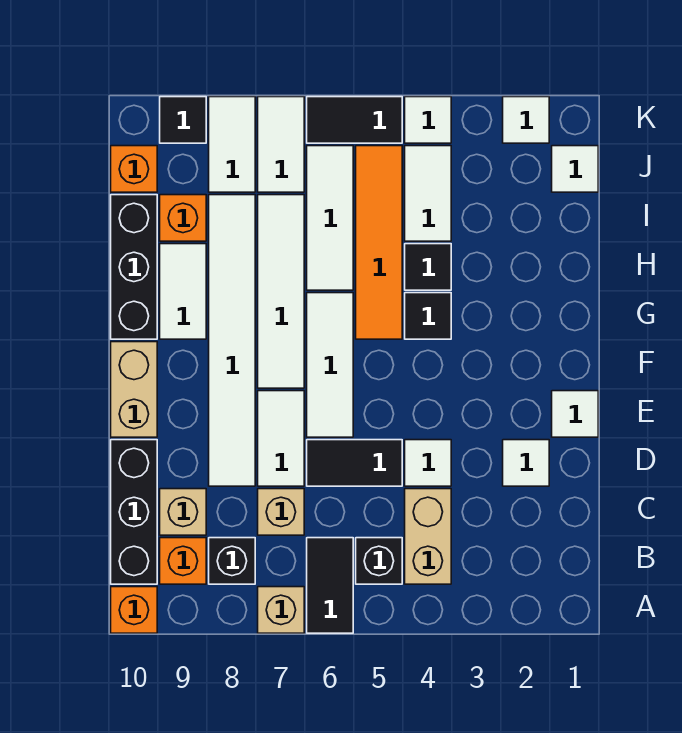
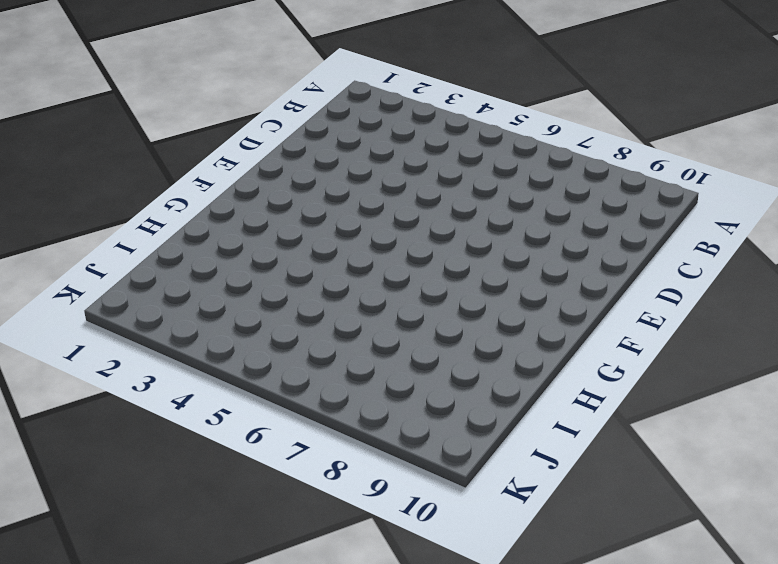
none -> black 1x2 tile [307,538,353,633]
none -> tan 1x1 brick [258,587,304,633]
none -> orange 1x1 brick [111,587,157,633]
none -> tan 1x2 brick [405,489,451,584]

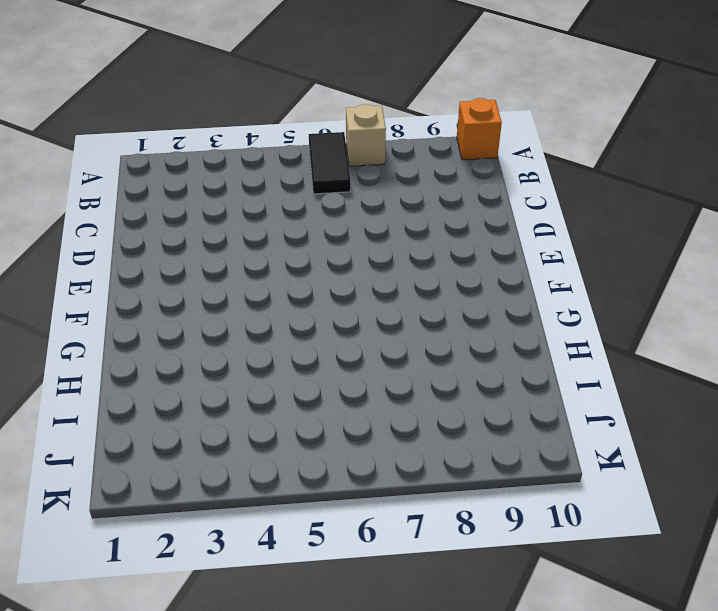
none -> tan 1x2 brick [405,489,451,584]
none -> black 1x1 brick [356,538,402,584]
none -> black 1x1 brick [209,538,255,584]
none -> orange 1x1 brick [160,538,206,584]

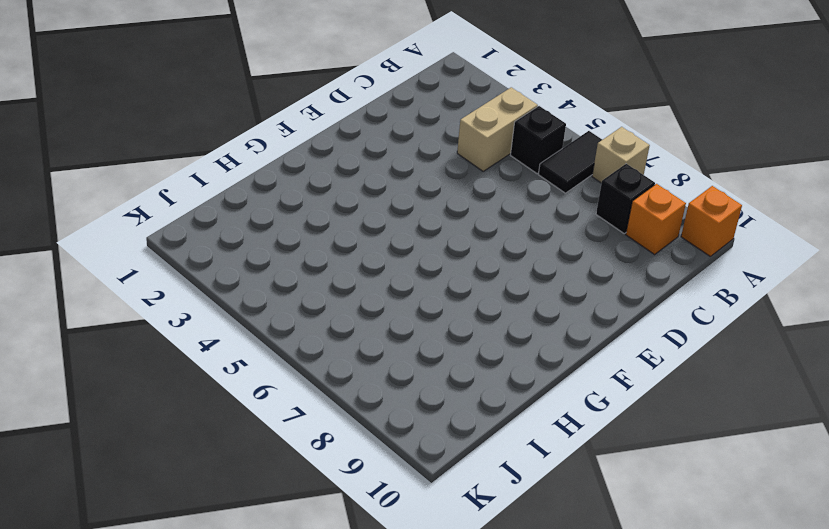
none -> black 1x3 brick [111,440,157,584]
none -> tan 1x1 brick [258,489,304,535]
none -> tan 1x1 brick [160,489,206,535]
none -> white 1x1 tile [503,440,549,486]

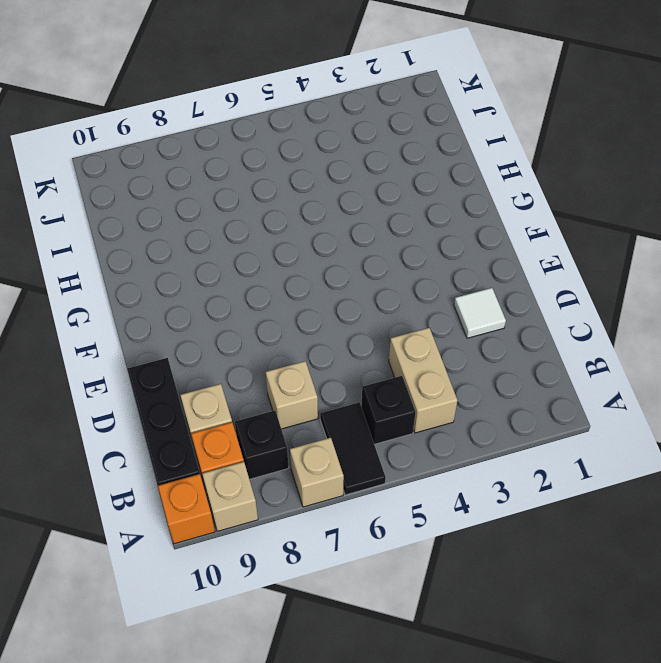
tan 1x1 brick [202,462,258,531] -> none
none -> white 1x1 tile [405,440,451,486]
none -> black 1x2 tile [307,440,402,486]
none -> white 1x2 tile [258,391,304,486]
none -> white 1x6 tile [209,195,255,486]

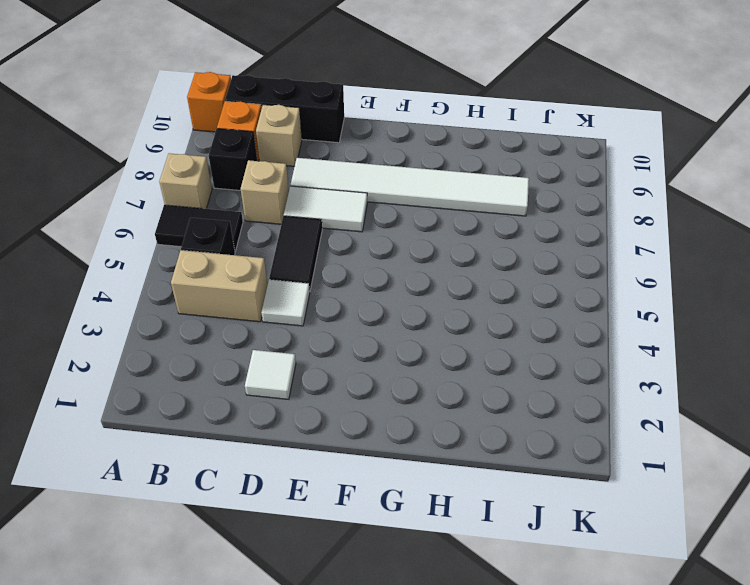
none -> white 1x1 tile [552,391,598,437]
none -> white 1x3 tile [307,293,353,437]
none -> tan 1x2 brick [111,342,157,437]
none -> white 1x4 tile [258,195,304,388]

